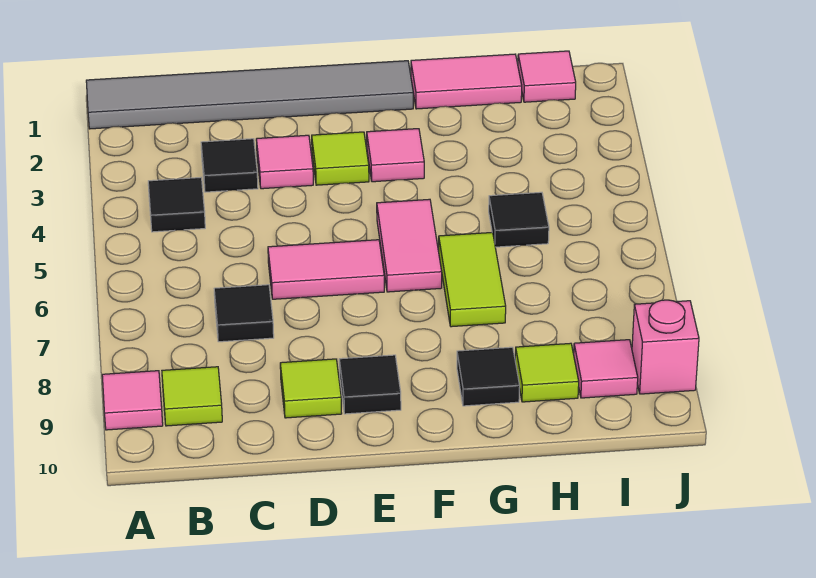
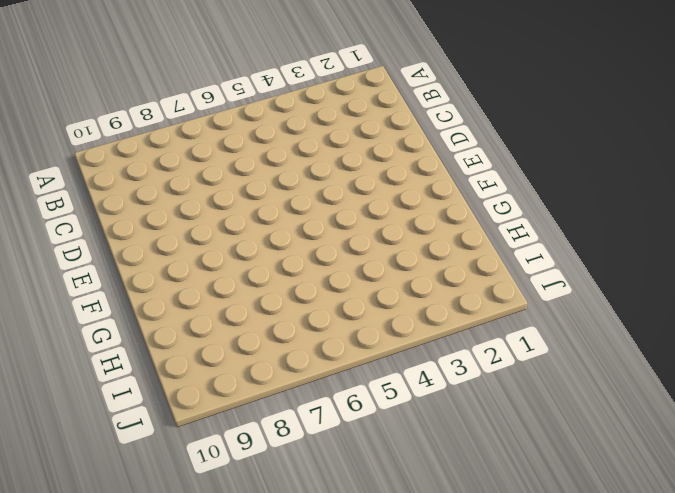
none -> grey 1x6 tile [86,61,413,129]
none -> pink 1x1 tile [102,371,163,430]
none -> black 1x1 tile [148,178,205,232]

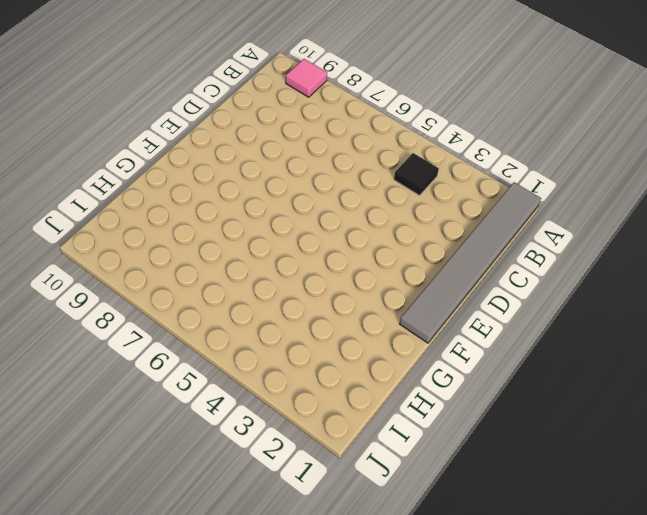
none -> lime 1x1 tile [162,367,222,426]
none -> black 1x1 tile [201,139,258,192]
none -> black 1x1 tile [214,285,274,342]

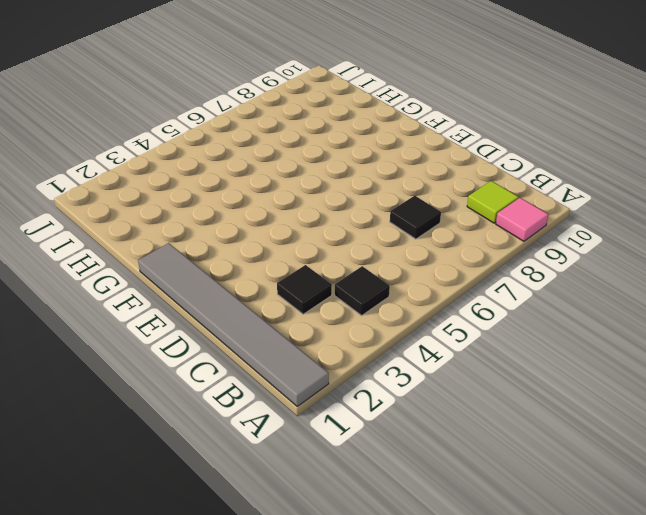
none -> pink 1x1 tile [256,135,313,189]
none -> pink 1x2 tile [268,240,384,299]
none -> lime 1x1 tile [280,359,342,418]

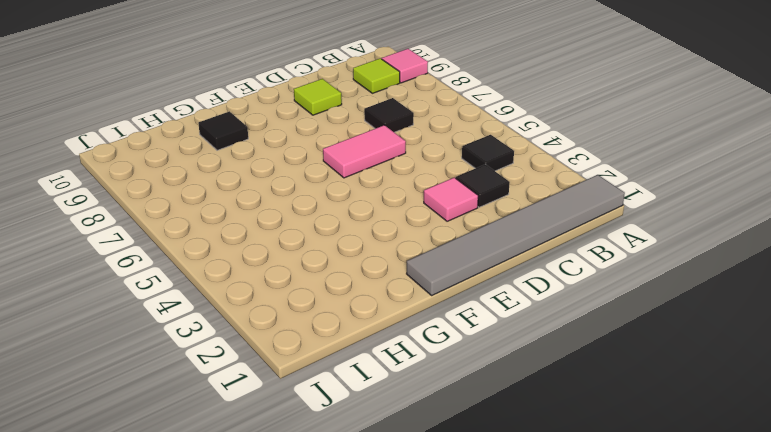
none -> lime 1x1 tile [312,132,369,185]
none -> black 1x1 tile [339,355,401,414]
none -> pink 1x1 tile [367,129,424,182]

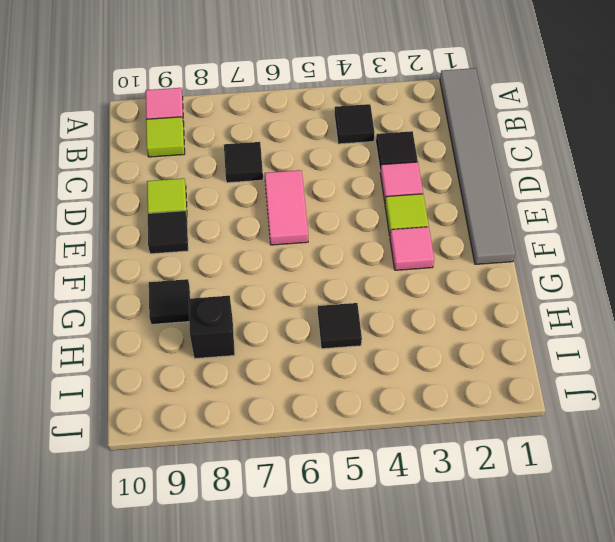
black 1x1 brick [189,296,235,359] -> none
none -> pink 1x2 tile [377,199,442,292]
none -> pink 1x2 tile [411,54,522,109]
none -> lime 1x2 tile [439,232,506,327]

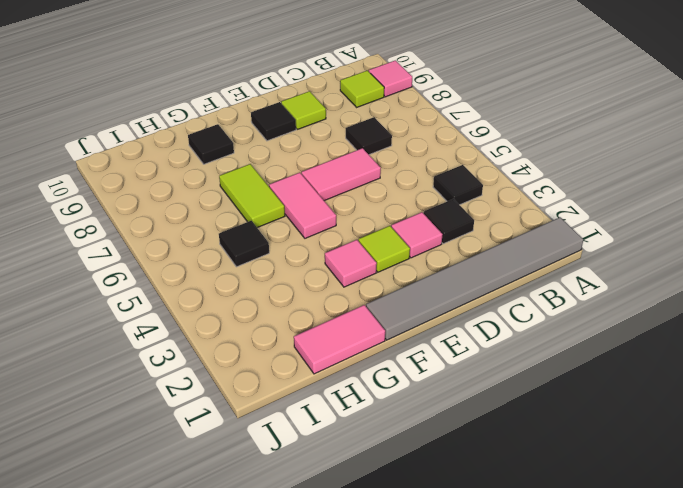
none -> lime 1x1 tile [515,343,579,402]
none -> pink 1x1 tile [518,51,576,102]
none -> pink 1x1 tile [574,340,638,398]

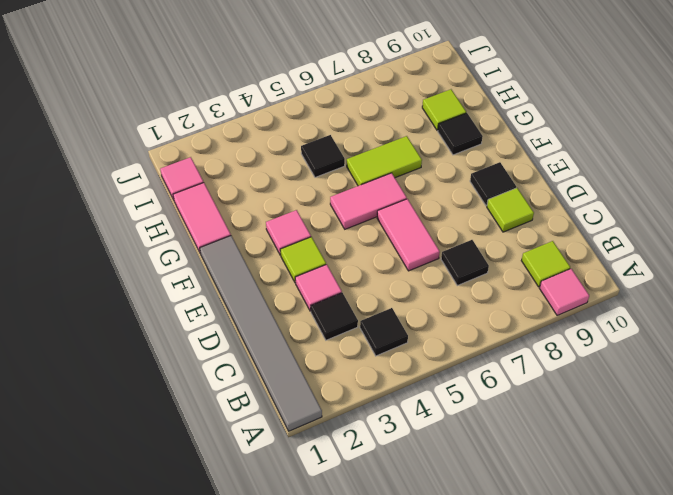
none -> pink 1x1 tile [574,340,638,398]
none -> pink 1x1 brick [632,300,699,394]

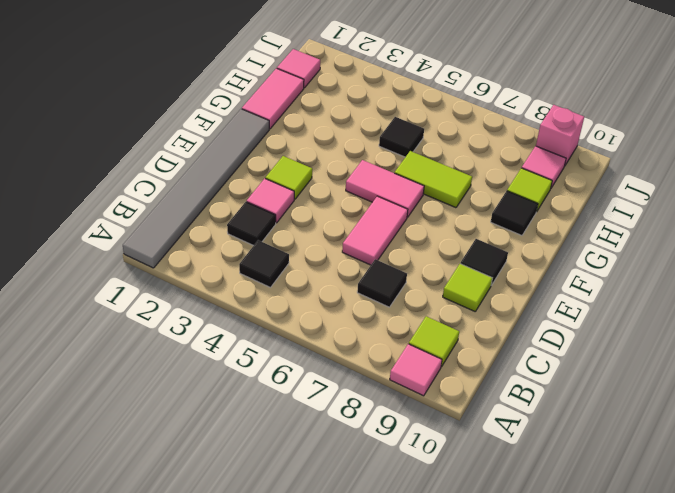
none -> pink 1x1 tile [367,129,424,182]

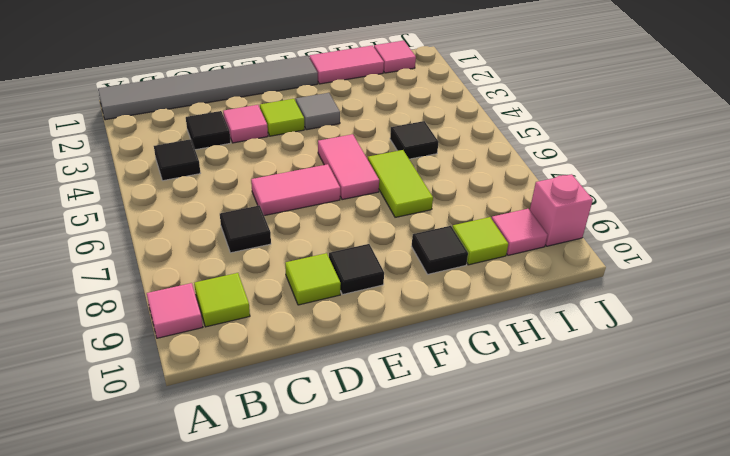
grey 1x1 tile [296,93,340,130] -> pink 1x1 tile [367,129,424,182]

